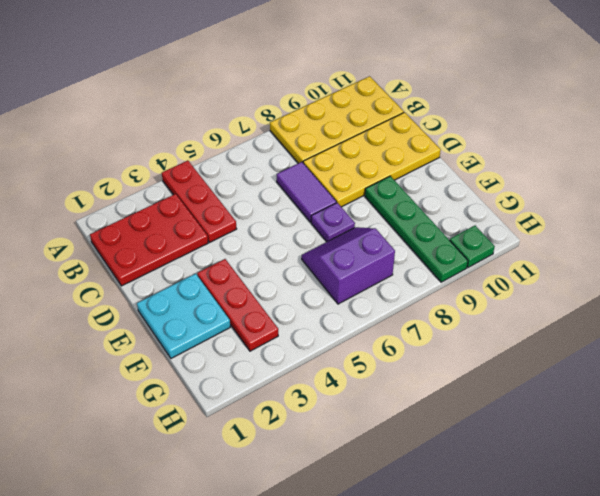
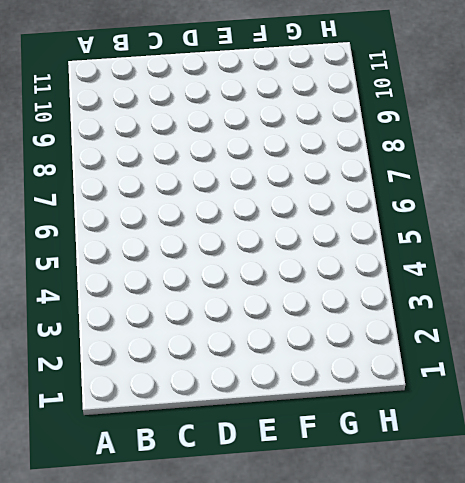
none -> red 1x3 plate [162,161,236,242]
none -> yellow 2x4 plate [270,76,404,163]

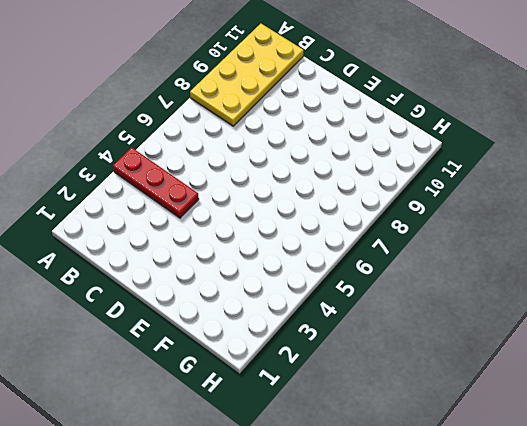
none -> red 2x3 plate [90,194,208,286]
none -> purple 1x2 tile [277,162,336,222]

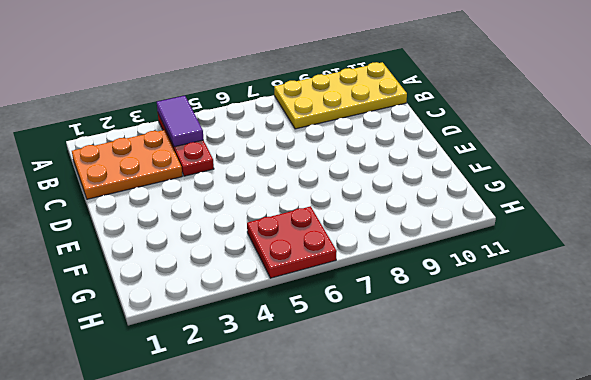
purple 1x2 tile [157,96,204,147] -> purple 1x2 tile moved to [277,162,336,222]
orange 2x3 plate [72,130,182,199] -> red 2x3 plate [90,194,208,286]
red 2x2 plate [247,206,337,278] -> purple 2x2 slope [302,227,395,304]
none -> yellow 2x4 plate [303,112,441,207]
none -> cyan 2x2 plate [137,274,230,358]

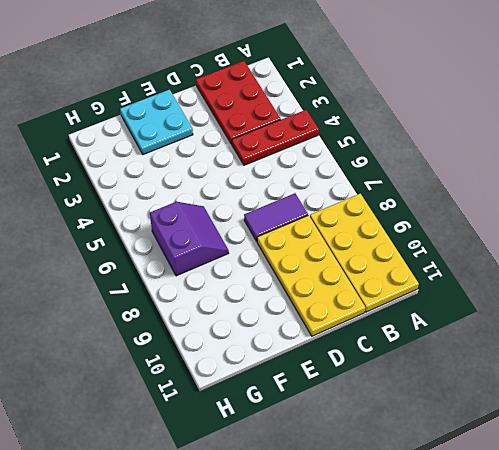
none -> red 1x3 plate [197,259,278,351]
none -> purple 1x1 plate [311,203,355,242]

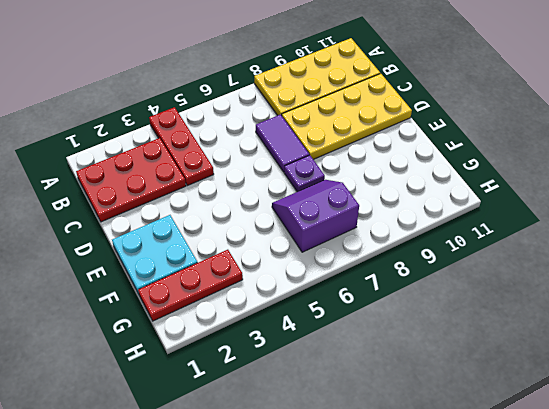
red 1x3 plate [138,250,243,321] -> red 1x3 plate turned to [197,259,278,351]
none -> green 1x4 plate [365,176,468,282]
none -> green 1x1 plate [450,226,495,268]

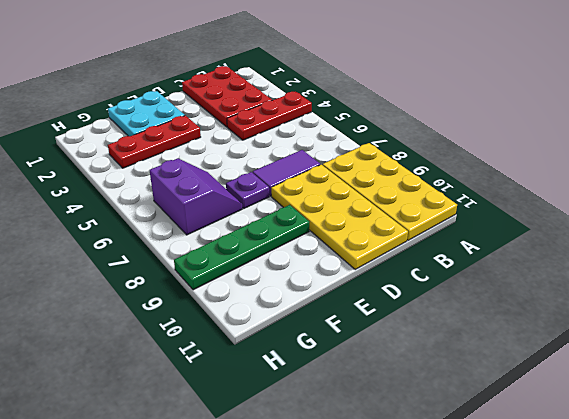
none -> green 1x1 plate [450,226,495,268]

